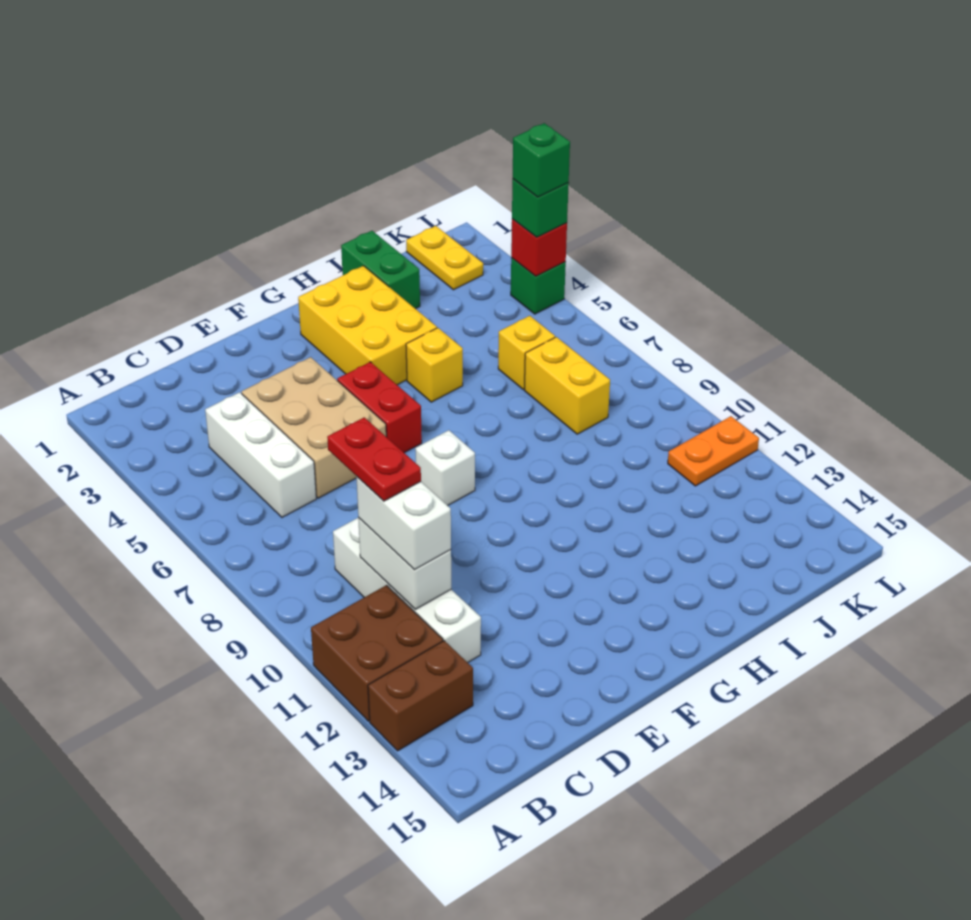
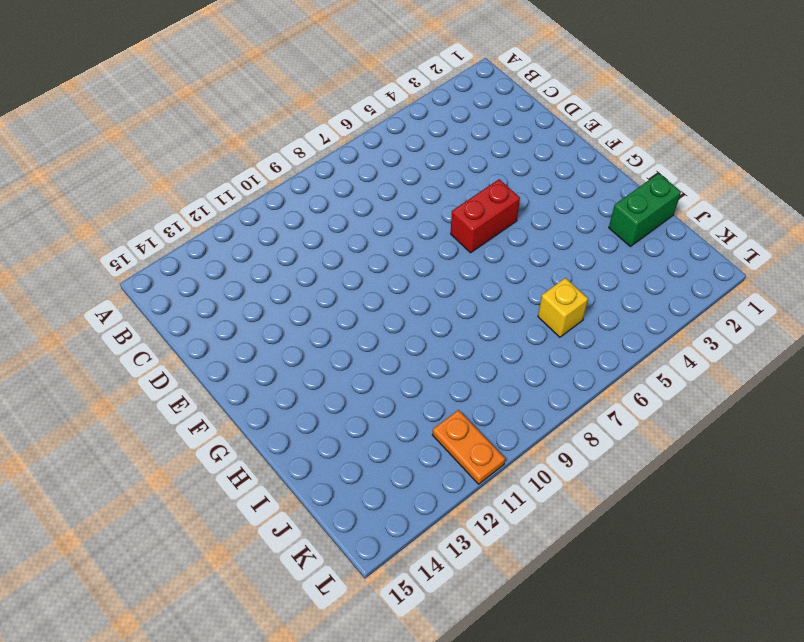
none -> brown 2x2 brick [311,585,443,721]
none -> brown 1x2 brick [368,641,473,751]
none -> white 1x3 brick [205,392,316,517]

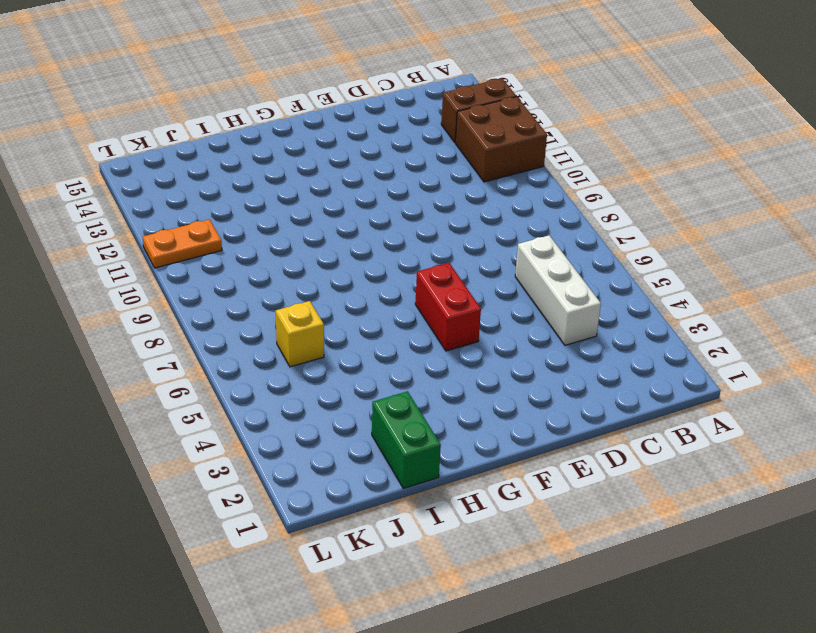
none -> white 1x4 brick [333,518,481,663]
none -> tan 2x3 brick [242,357,386,498]
none -> white 1x1 brick [415,430,475,506]

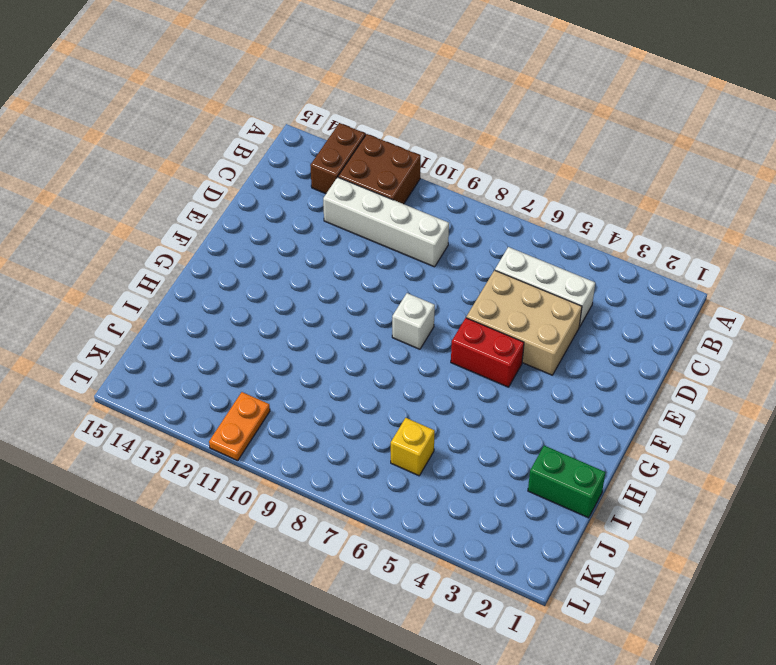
none -> yellow 2x3 brick [298,266,437,385]
none -> yellow 1x1 brick [406,328,463,402]
none -> yellow 1x2 brick [524,337,610,434]

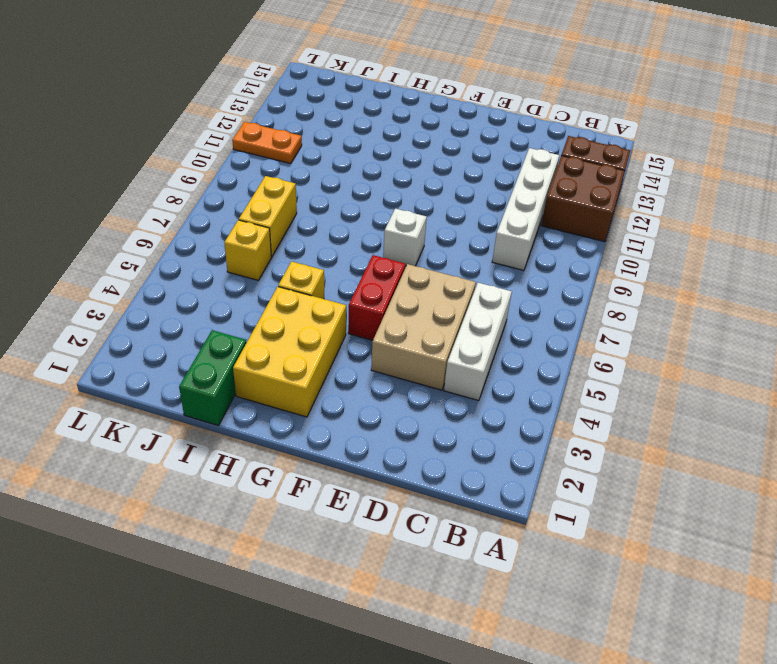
none -> yellow 1x2 plate [406,226,483,290]
none -> green 1x1 brick [511,258,566,314]
none -> white 1x2 brick [358,518,451,609]

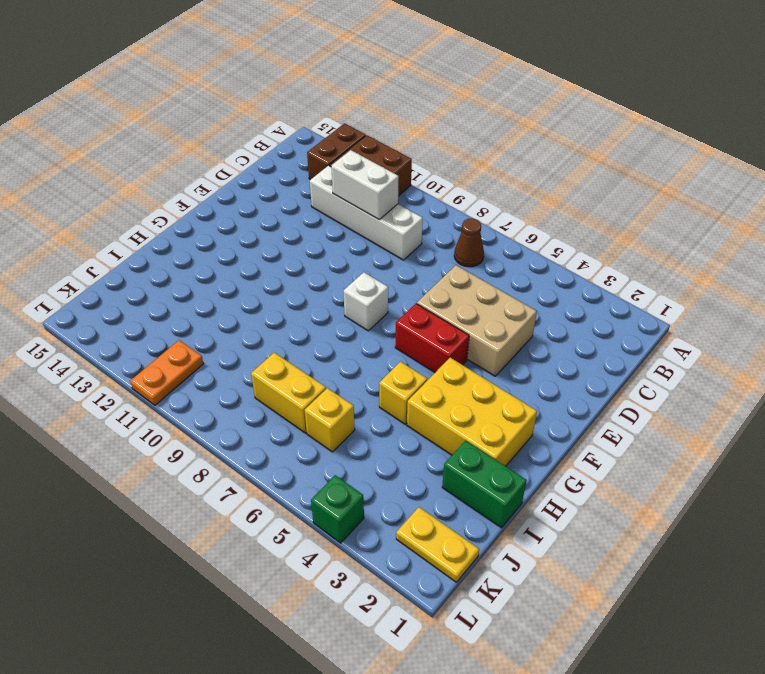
brown 1x1 cone [454,218,484,267] -> none
none -> white 1x3 brick [205,392,316,517]
none -> red 1x1 brick [511,219,567,276]
none -> white 1x2 brick [356,477,451,570]

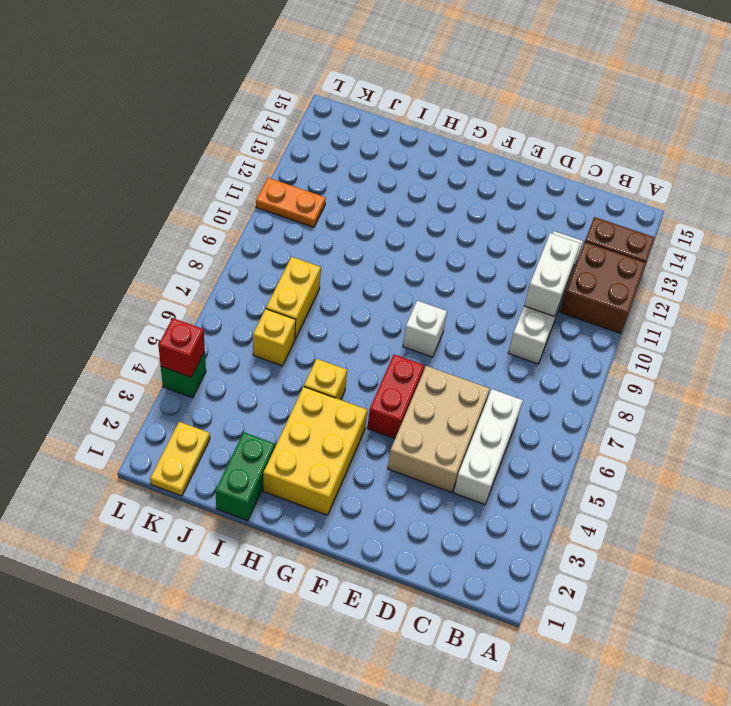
none -> white 1x2 brick [356,477,451,570]
none -> green 1x1 brick [512,179,569,237]
none -> red 1x2 plate [327,417,421,501]

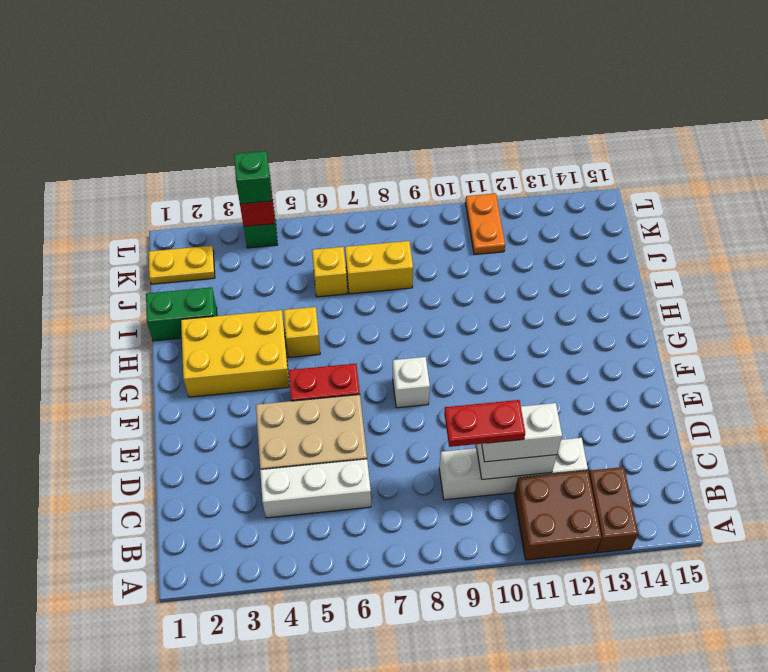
none -> green 1x1 brick [513,123,570,197]

